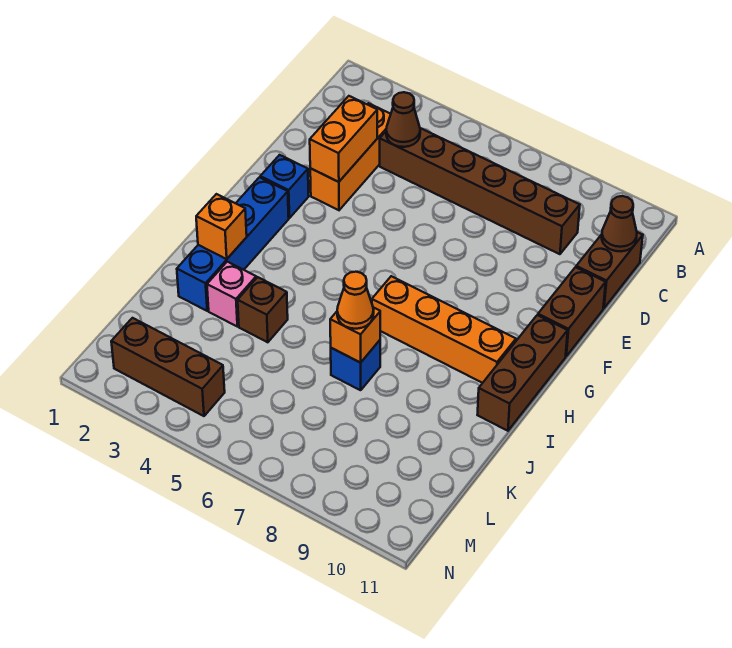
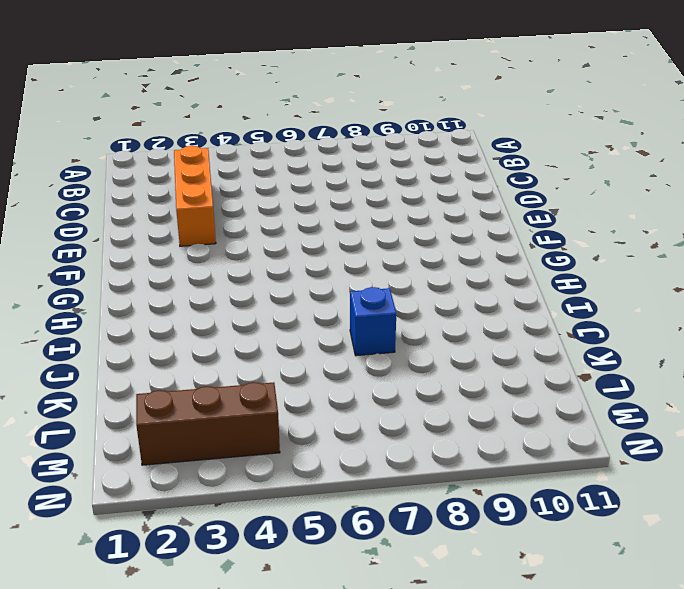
none -> brown 1x6 brick [380,128,580,254]
none -> brown 1x2 brick [576,232,643,308]
none -> brown 1x2 brick [538,267,606,356]

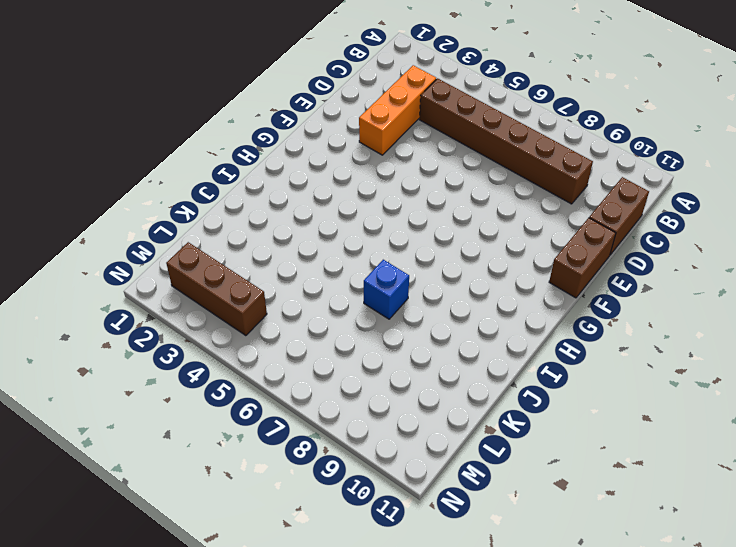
none -> blue 1x1 brick [260,155,309,218]
none -> blue 1x4 brick [177,177,289,311]
none -> brown 1x3 brick [478,315,568,431]

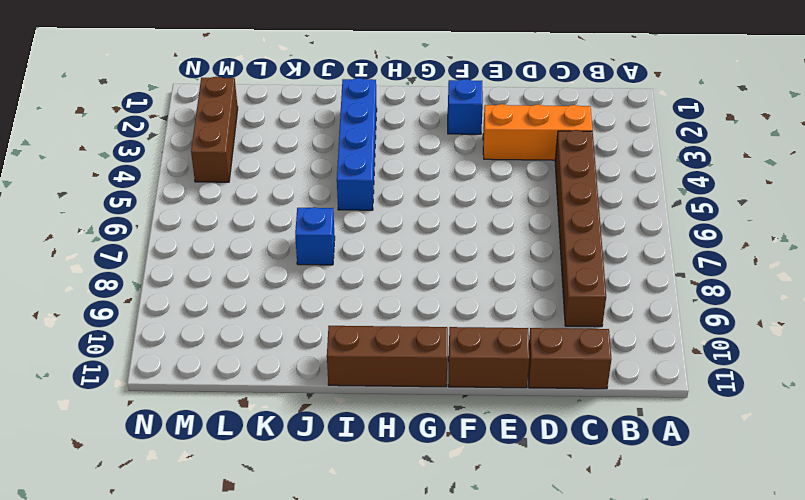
blue 1x4 brick [337,78,377,210] -> blue 1x4 brick turned to [177,177,289,311]
none -> orange 1x4 brick [372,276,516,383]
none -> pink 1x1 brick [207,262,256,326]
none -> brown 1x1 brick [238,277,288,342]

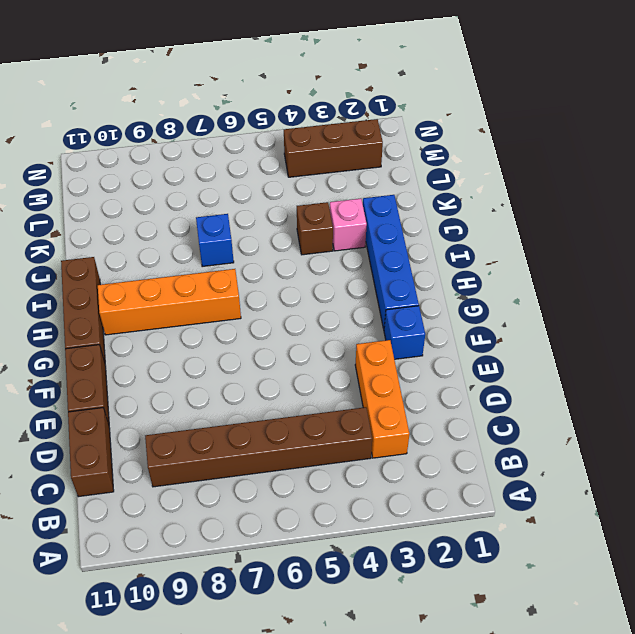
none -> brown 1x1 cone [386,92,420,147]
none -> brown 1x1 cone [602,196,637,251]
none -> orange 1x2 brick [310,96,377,182]

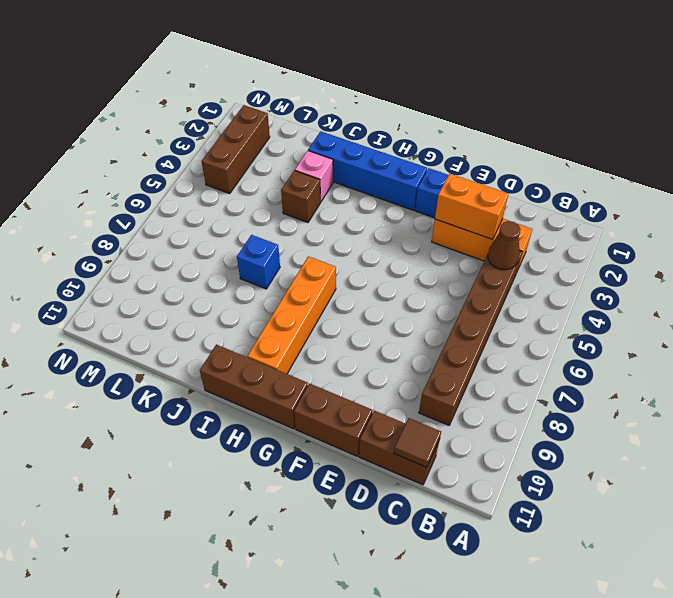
brown 1x1 tile [394,418,441,467] -> brown 1x1 cone [602,196,637,251]
none -> orange 1x1 brick [196,194,247,259]
none -> orange 1x1 brick [330,307,380,363]
none -> orange 1x1 cone [337,272,374,329]

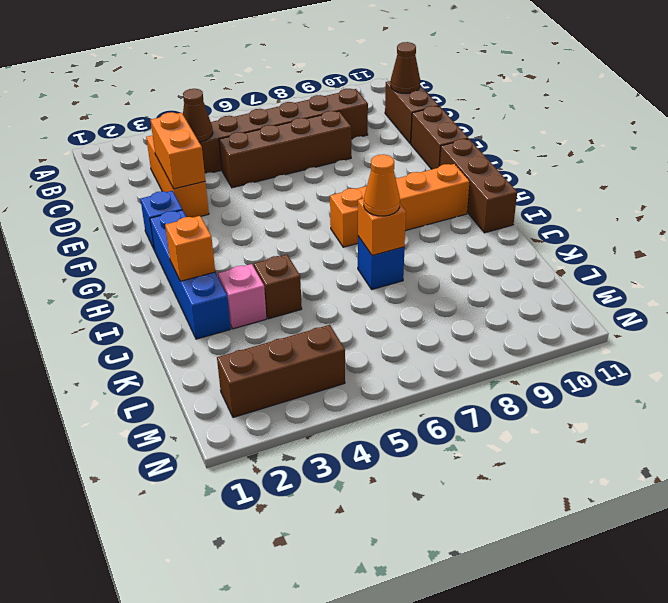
brown 1x4 brick [219,111,351,188] -> none

